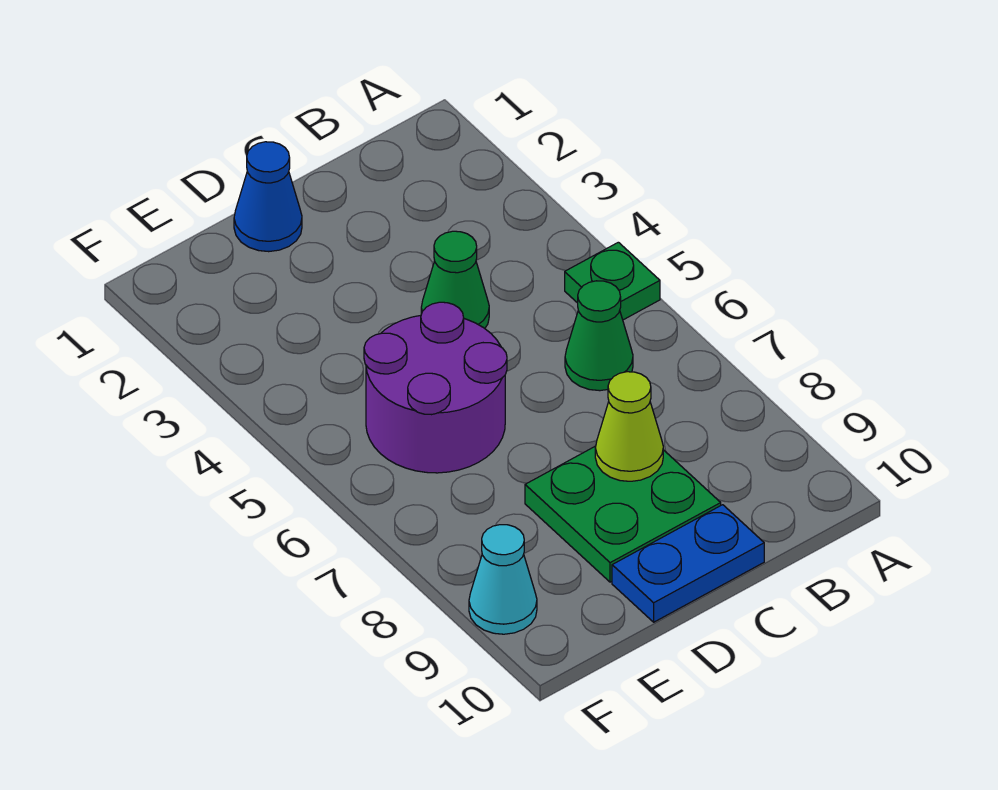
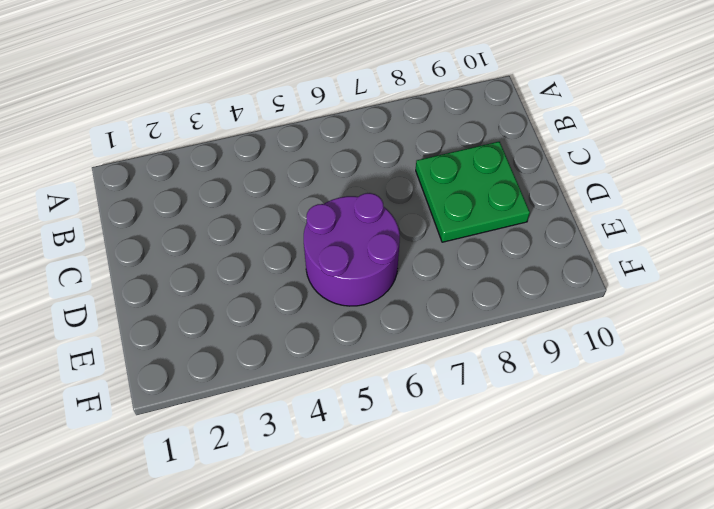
none -> green 1x1 plate [565,242,660,320]
none -> green 1x1 cone [565,281,633,391]

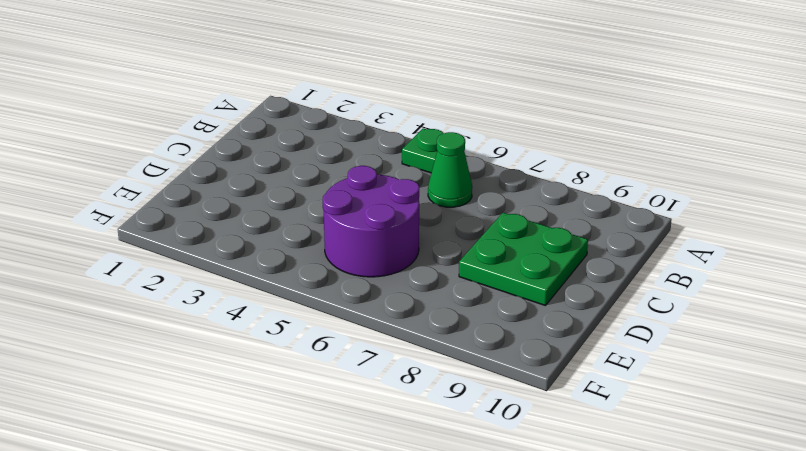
none -> green 1x1 cone [421,231,489,328]
none -> blue 1x2 plate [612,505,764,622]

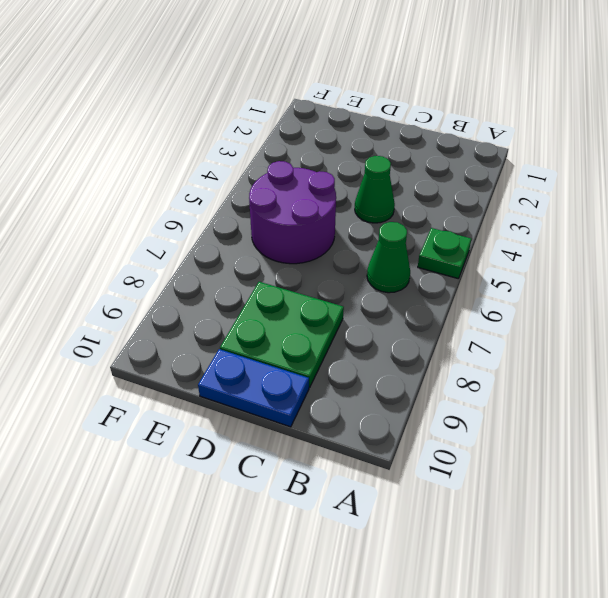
none -> blue 1x1 cone [234,142,302,252]
none -> cyan 1x1 cone [469,525,537,634]

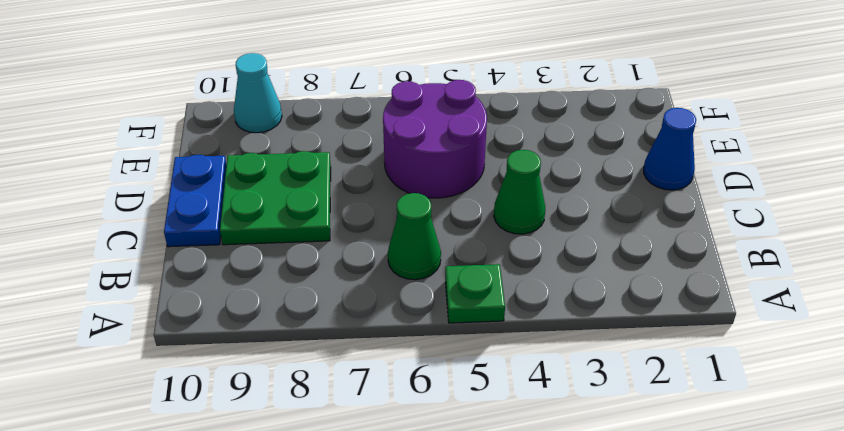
none -> lime 1x1 cone [595,372,663,481]

